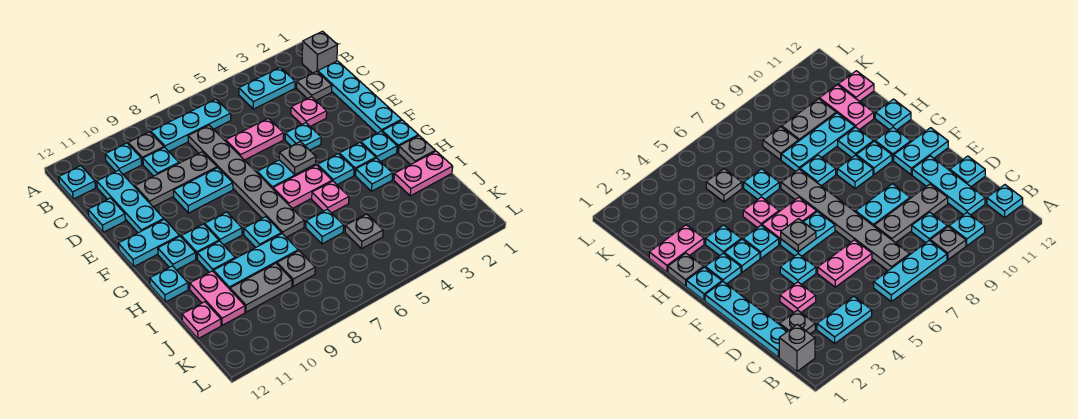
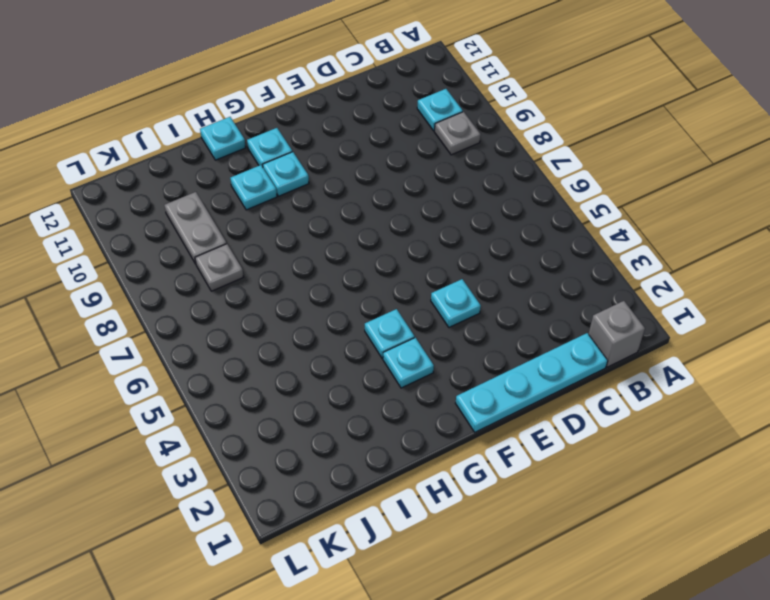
none -> cyan 1x2 plate [239,67,295,109]
none -> cyan 1x3 plate [151,99,231,151]
none -> cyan 1x1 plate [59,166,96,199]
none -> grey 1x1 plate [297,71,332,100]

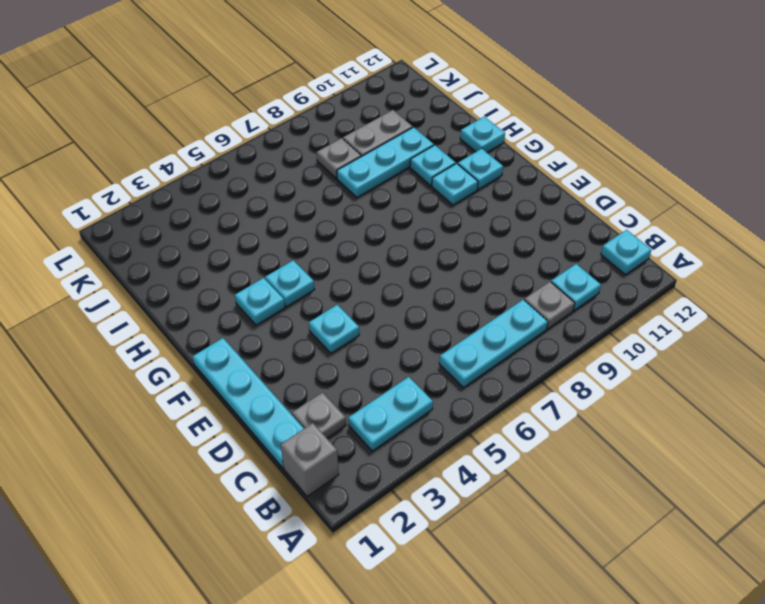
none -> grey 1x6 plate [188,125,304,237]
none -> cyan 1x1 plate [143,147,179,176]
none -> cyan 1x3 plate [97,170,164,233]
none -> pink 1x1 plate [291,97,327,126]

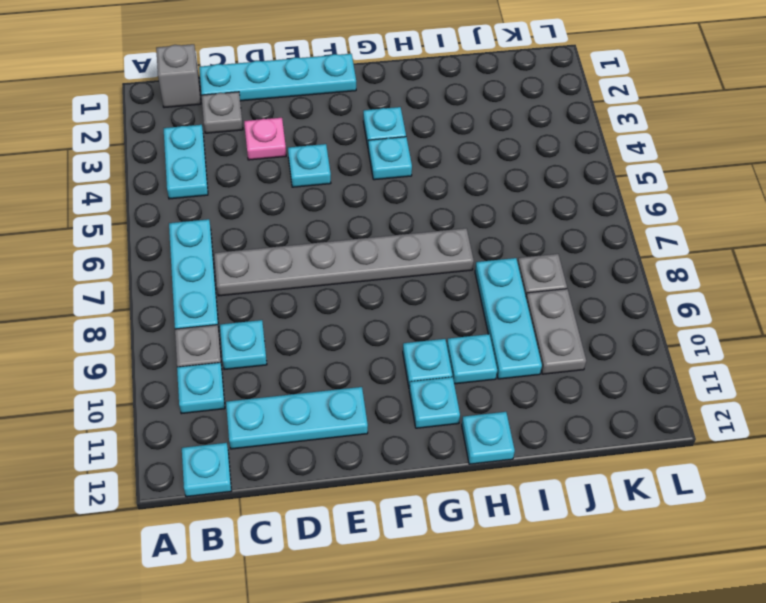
none -> pink 1x2 plate [226,118,284,160]
none -> grey 1x3 plate [135,152,217,207]
none -> cyan 1x1 plate [88,198,125,232]
none -> cyan 1x2 plate [173,168,233,213]

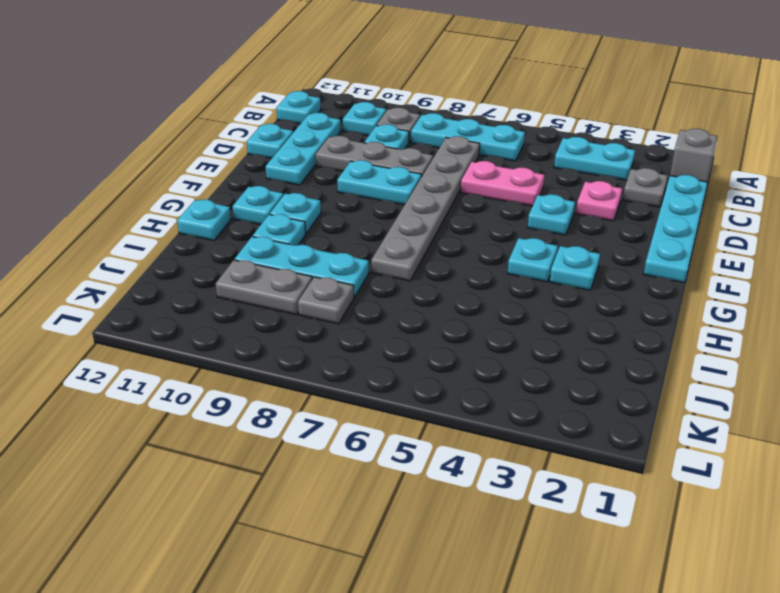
none -> cyan 1x2 plate [257,160,316,189]
none -> cyan 1x2 plate [118,219,180,266]
none -> cyan 1x1 plate [382,120,418,152]
none -> cyan 1x1 plate [361,131,397,162]

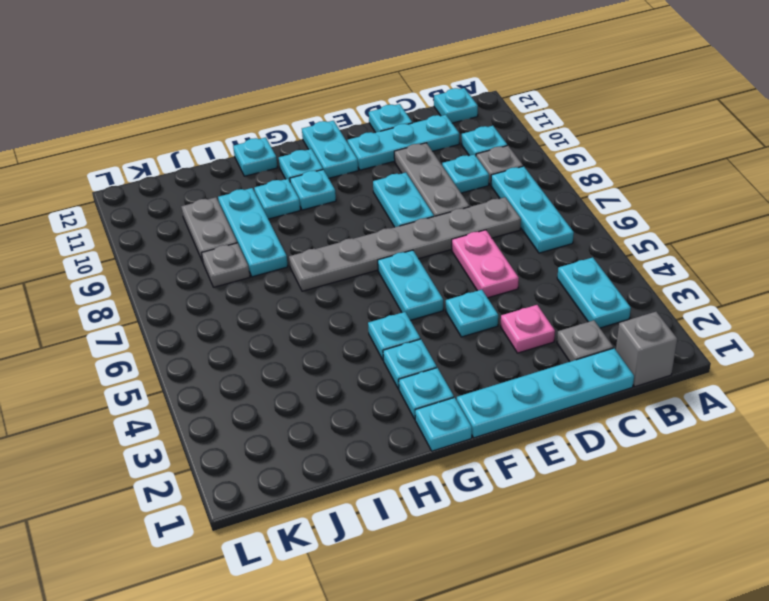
none -> pink 1x2 plate [273,165,332,209]
none -> cyan 1x1 plate [205,212,242,245]
none -> grey 1x1 plate [399,136,435,165]
none -> cyan 1x1 plate [356,158,393,191]

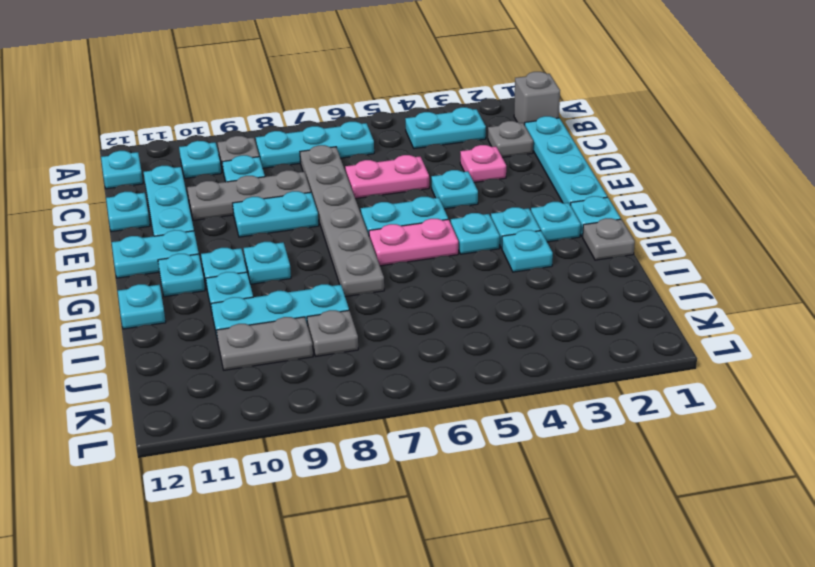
none -> pink 1x1 plate [312,181,349,213]
none -> cyan 1x1 plate [244,217,281,247]
none -> pink 1x2 plate [394,151,453,196]
none -> cyan 1x1 plate [306,209,344,244]

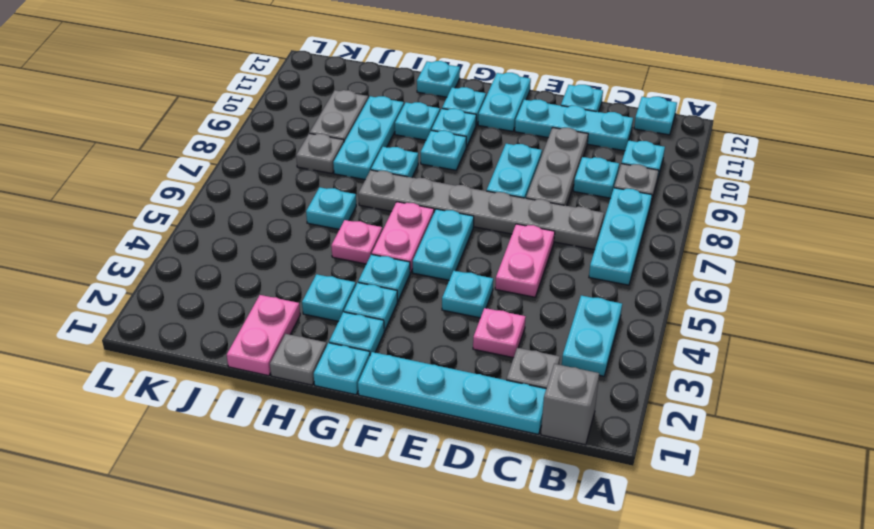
none -> pink 1x2 plate [190,271,245,325]
none -> grey 1x1 plate [345,214,383,249]
none -> pink 1x1 plate [182,302,221,339]
none -> grey 1x1 plate [279,142,316,175]

